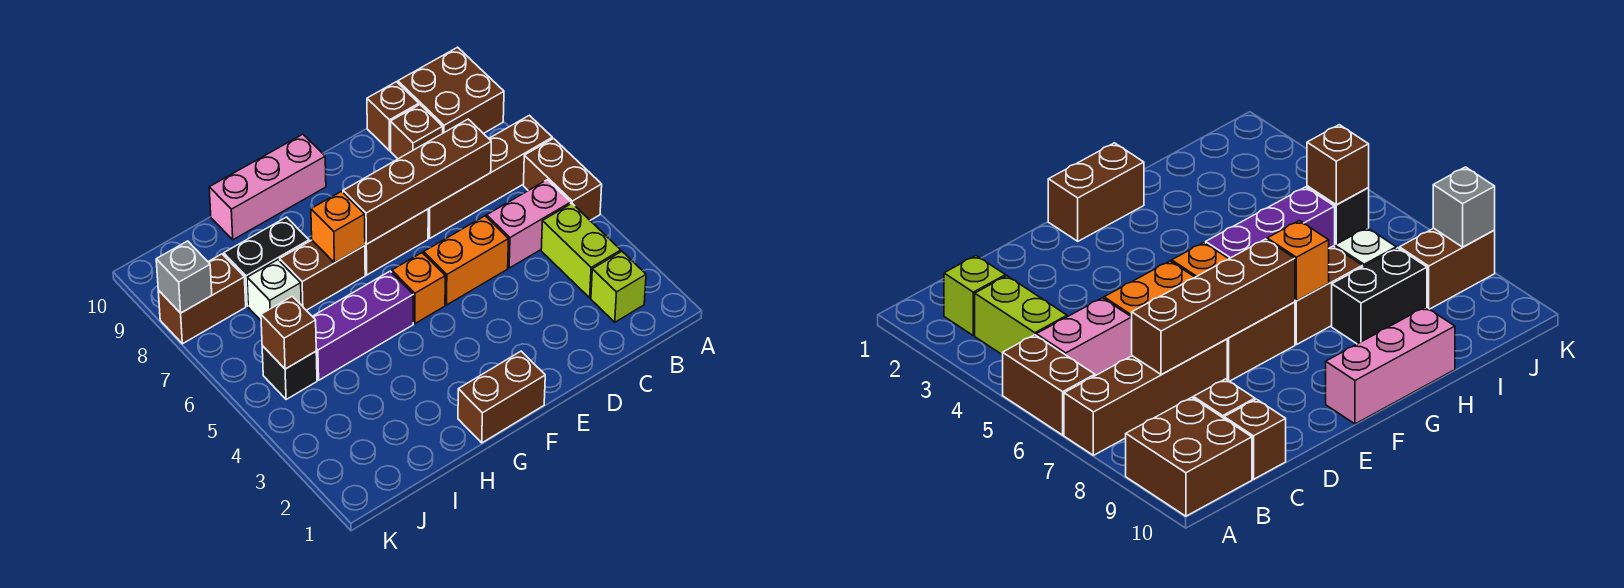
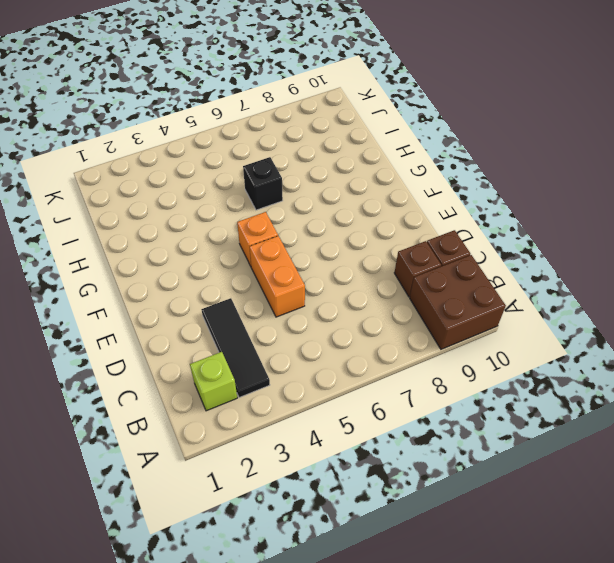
black 1x3 tile [201,298,270,397] -> lime 1x2 brick [541,204,621,298]
black 1x1 brick [243,157,283,210] -> black 1x1 brick moved to [262,346,317,400]
none -> brown 1x2 brick [523,139,602,220]
none -> brown 1x4 brick [428,115,552,238]
none -> pink 1x2 brick [487,180,571,268]

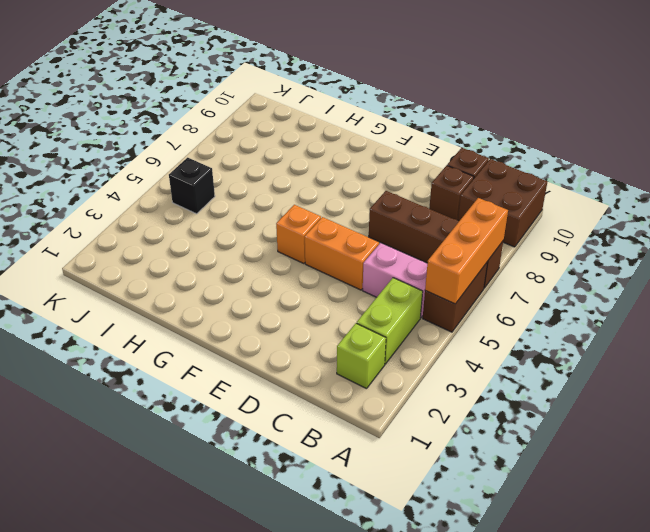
orange 1x3 brick [425,198,508,304] -> none
none -> brown 1x2 brick [365,209,428,275]
none -> brown 1x2 brick [458,351,545,443]
none -> pink 1x3 brick [209,134,326,240]

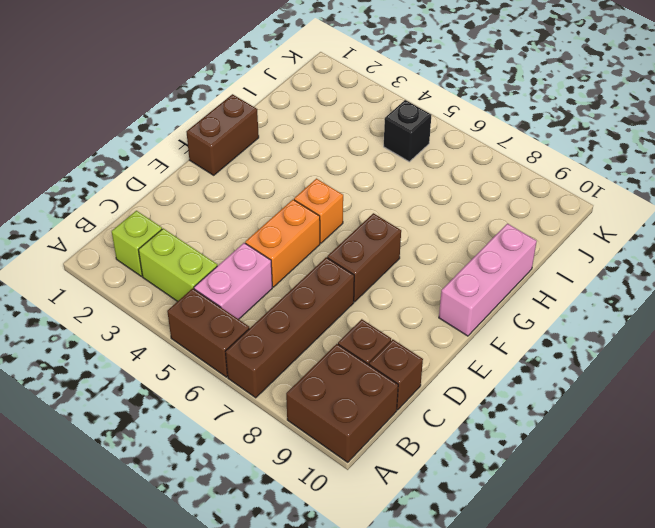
none -> purple 1x3 brick [312,271,413,380]
none -> brown 1x2 brick [280,240,365,310]
none -> black 1x2 brick [224,217,309,306]

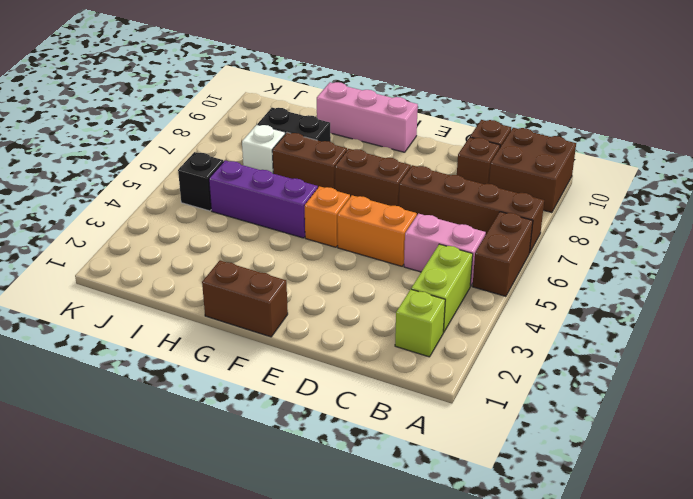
none -> brown 1x2 brick [158,254,246,344]
none -> brown 1x4 brick [343,119,491,244]
none -> orange 1x1 brick [311,191,365,263]

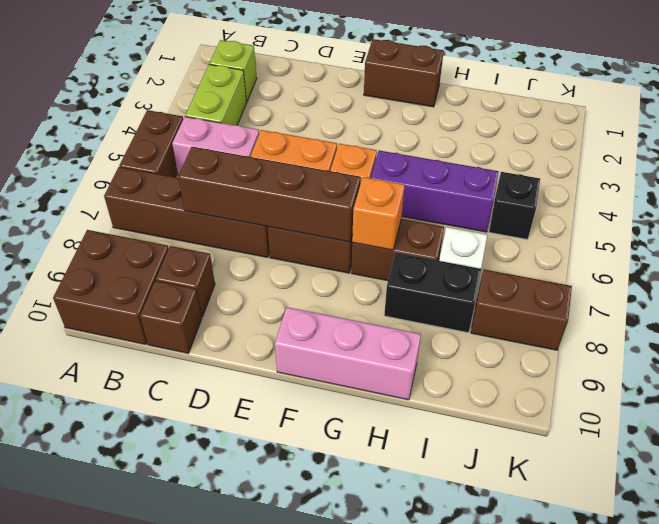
none -> brown 1x1 brick [261,296,316,369]
none -> grey 1x1 brick [156,241,212,313]

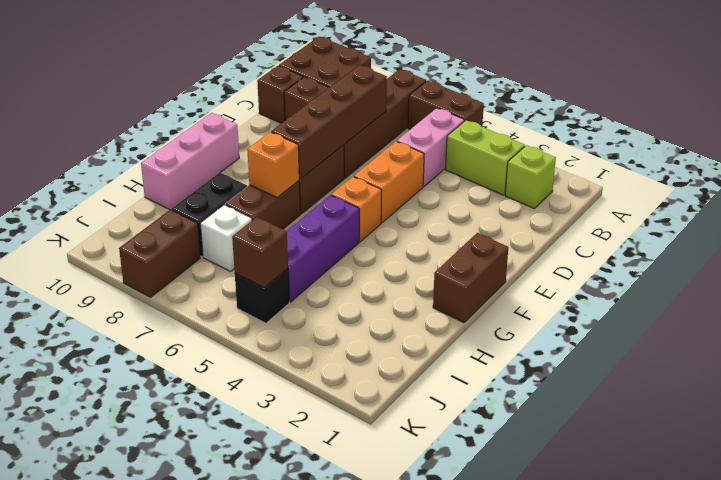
none -> grey 1x1 brick [156,241,212,313]

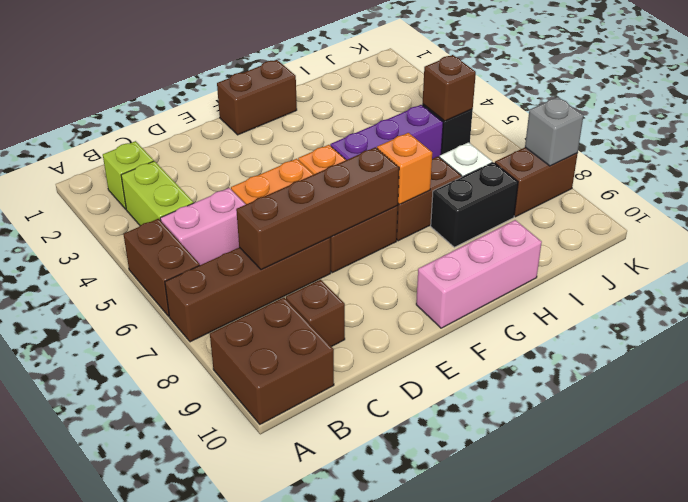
none -> brown 1x1 brick [367,82,419,151]

